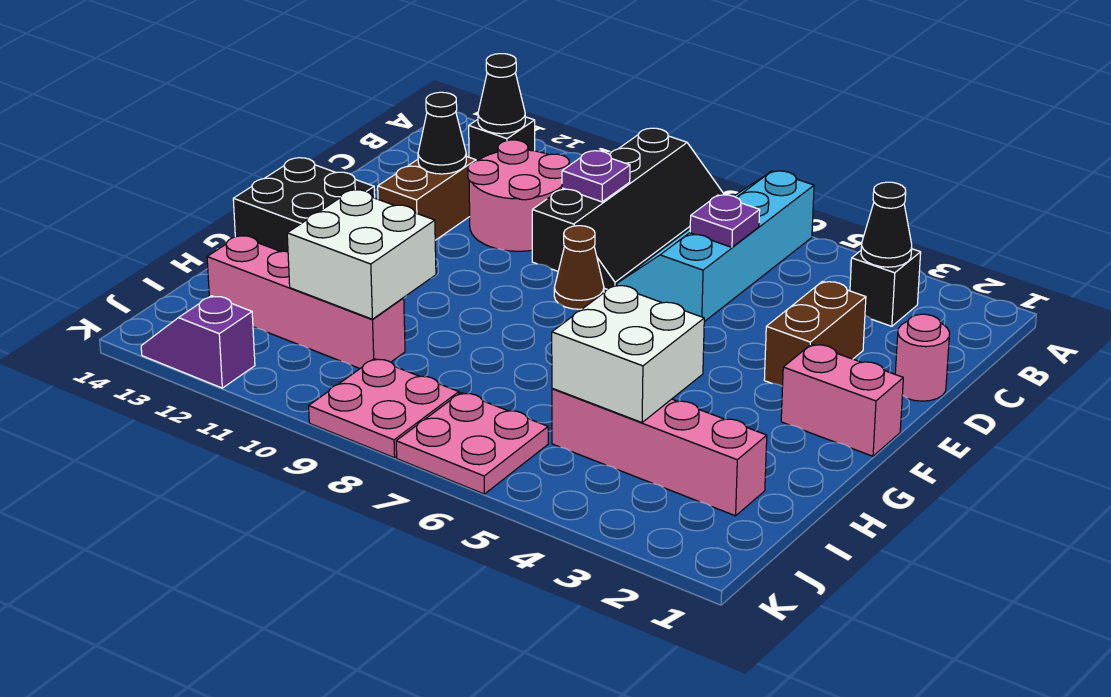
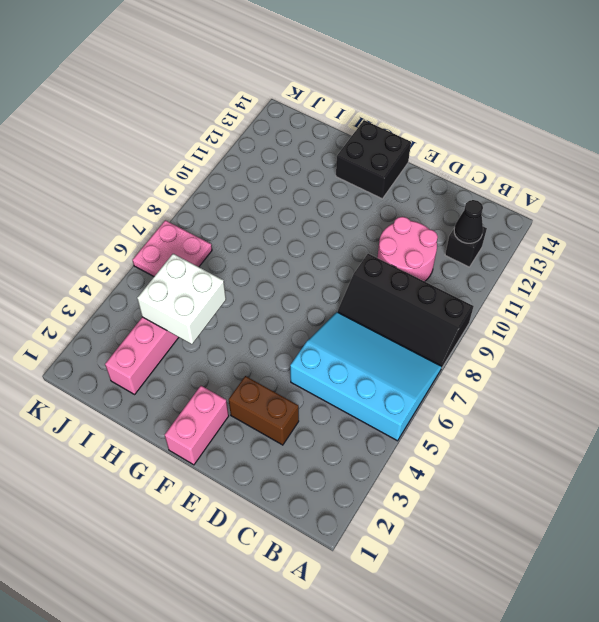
cyan 3x4 slope [290,312,442,441] -> cyan 2x4 slope [617,171,814,322]
none -> black 1x1 brick [850,249,921,326]
none -> pink 1x1 round brick [895,314,950,401]
none -> brown 1x2 brick [378,156,476,240]

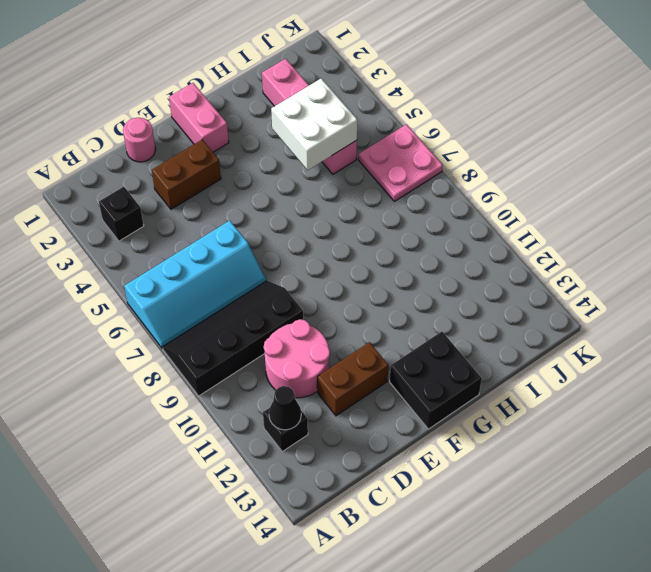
none -> brown 1x1 cone [554,226,604,309]
none -> pink 1x4 brick [207,236,405,368]
none -> pink 2x2 plate [309,359,459,458]

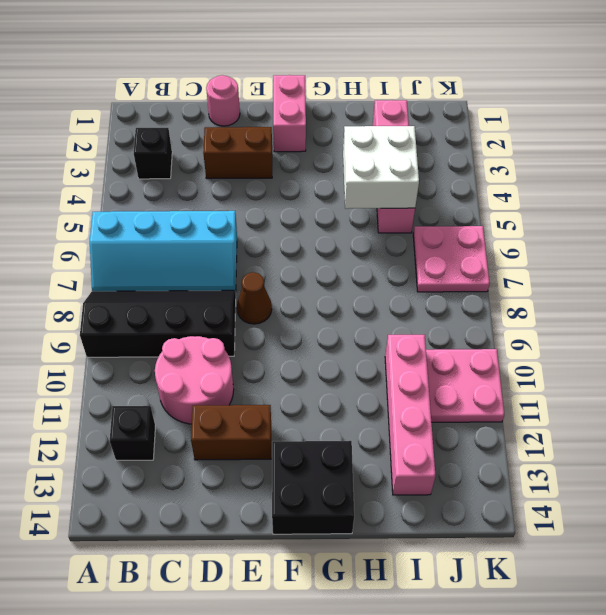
pink 2x2 plate [426,349,504,422] -> pink 2x2 plate moved to [309,359,459,458]
none -> purple 1x2 slope [141,296,255,388]
none -> black 1x1 cone [861,182,912,267]
none -> black 1x1 cone [478,54,525,134]

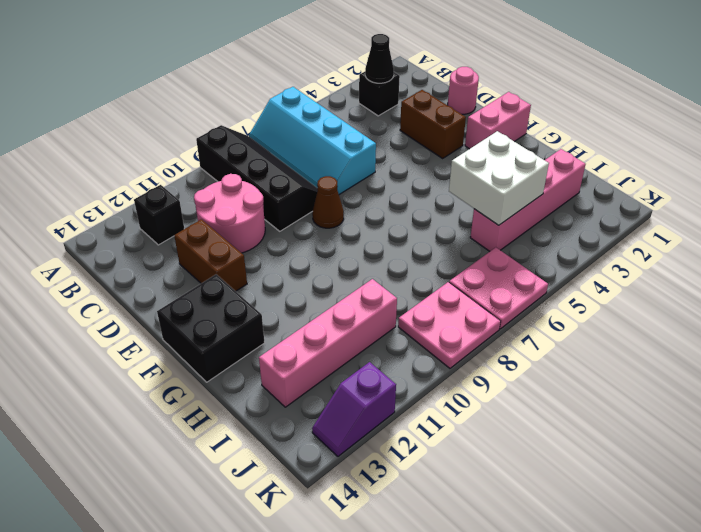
none -> black 1x1 cone [478,54,525,134]
none -> purple 1x1 plate [690,195,760,247]
none -> purple 1x1 plate [562,151,630,202]

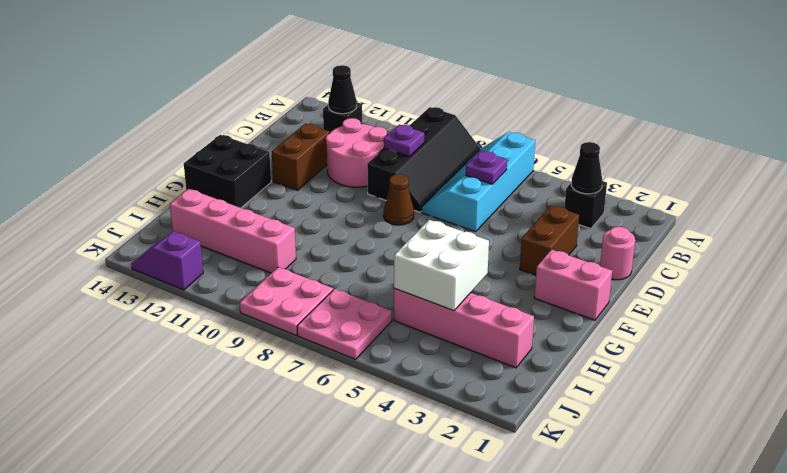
none -> black 1x1 cone [418,92,466,174]
none -> white 2x2 brick [287,190,436,319]

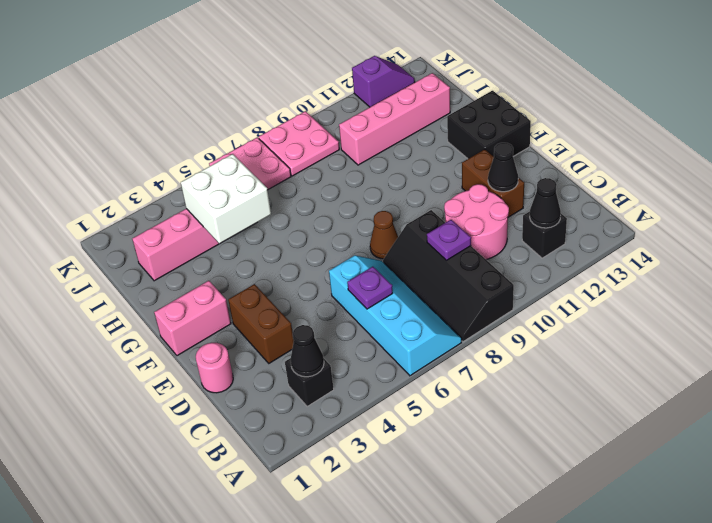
none -> white 2x2 brick [287,190,436,319]

